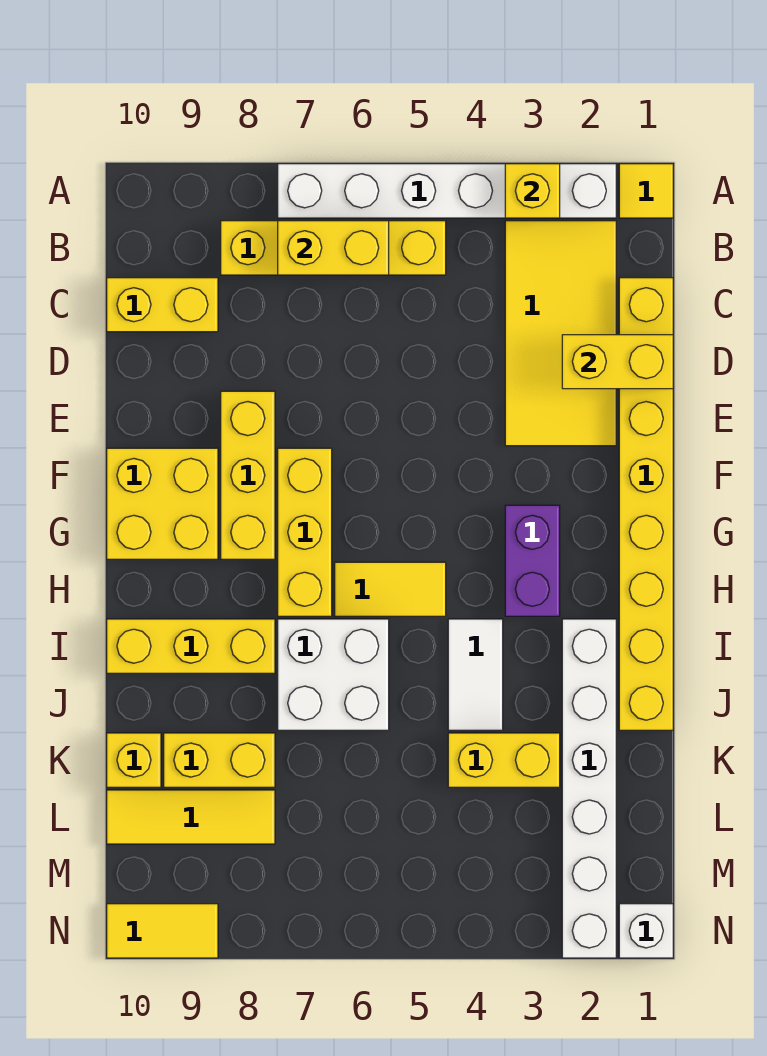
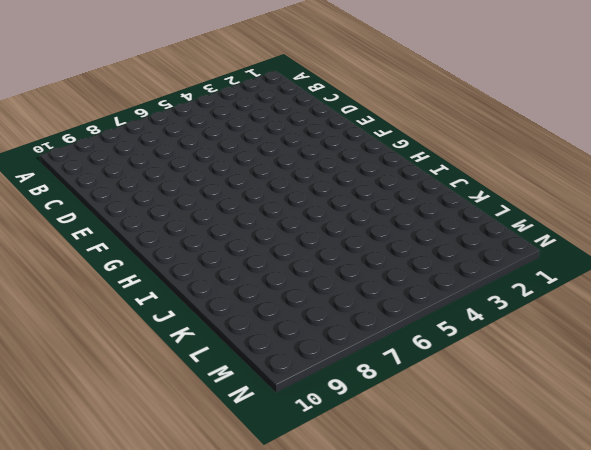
none -> yellow 1x1 tile [619,164,673,218]
none -> white 1x6 brick [278,164,616,218]
none -> yellow 2x4 tile [505,221,616,446]

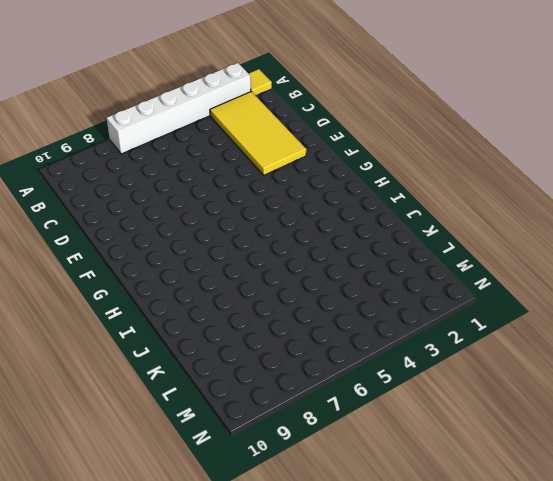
none -> yellow 1x4 brick [221,221,446,275]
none -> yellow 1x8 brick [619,278,673,730]
none -> yellow 1x2 brick [107,278,218,332]

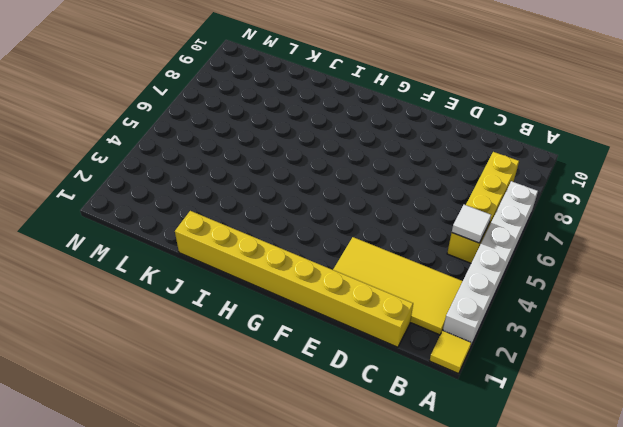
white 1x1 tile [452,205,491,243] -> none
none -> yellow 1x2 brick [107,278,218,332]
none -> yellow 1x3 brick [221,391,275,559]
none -> yellow 1x3 brick [278,448,332,616]

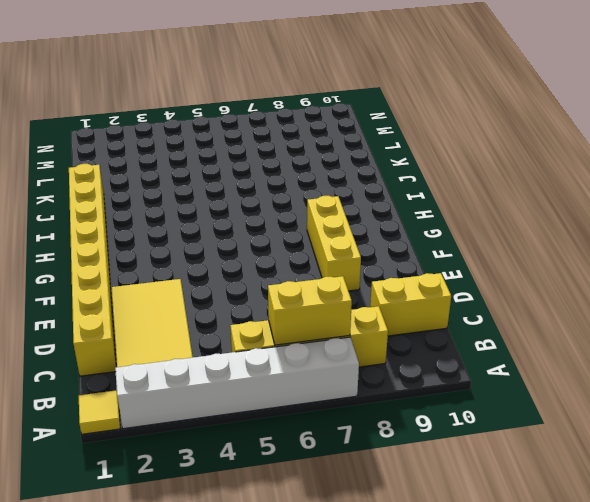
none -> yellow 1x3 brick [278,448,332,616]
none -> yellow 2x2 brick [107,448,218,559]
none -> purple 1x2 brick [505,505,560,616]

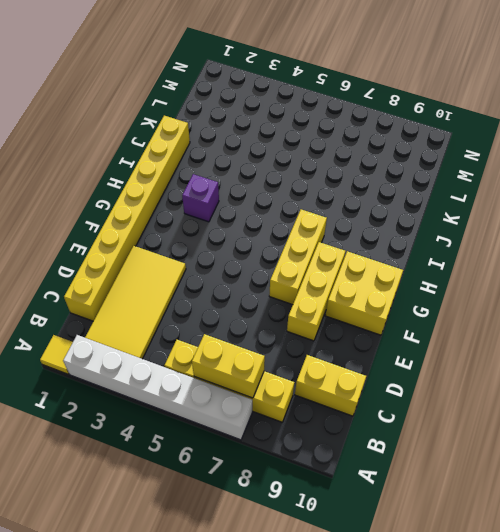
purple 1x1 brick [182,174,219,222] -> purple 1x2 brick [505,505,560,616]
none -> yellow 1x2 tile [335,562,446,616]
none -> white 1x6 brick [562,619,616,958]
none -> white 1x2 tile [448,619,503,730]

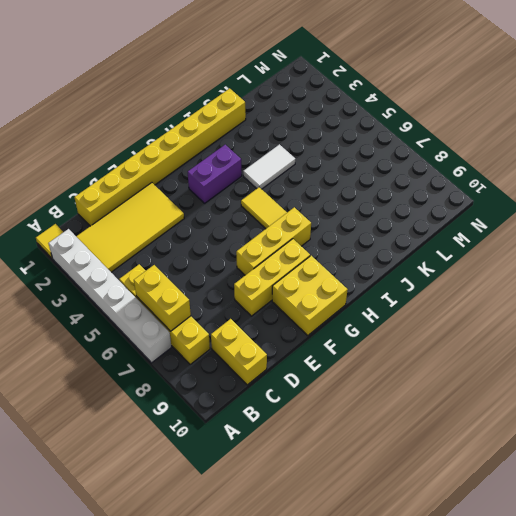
none -> white 1x6 brick [562,619,616,958]
none -> white 2x2 brick [278,619,389,730]
none -> yellow 1x3 brick [107,619,275,673]

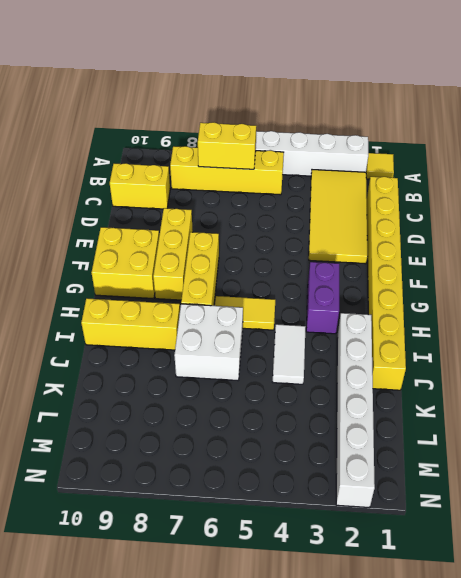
none -> yellow 1x2 brick [448,733,560,787]
none -> yellow 1x2 brick [164,733,275,787]
none -> yellow 1x1 brick [107,733,161,787]

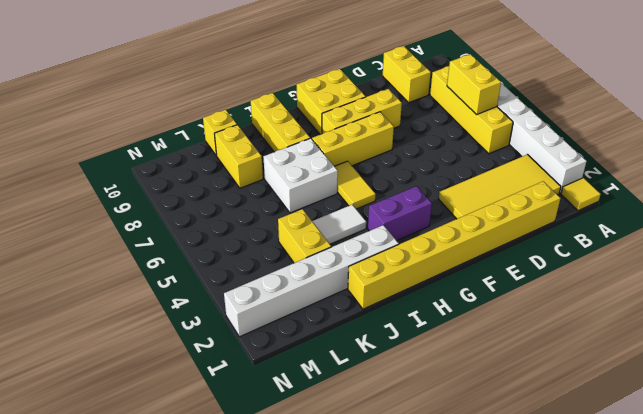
none -> yellow 1x3 tile [107,790,275,844]
none -> white 1x1 brick [619,904,673,958]
none -> yellow 1x2 tile [107,904,218,958]

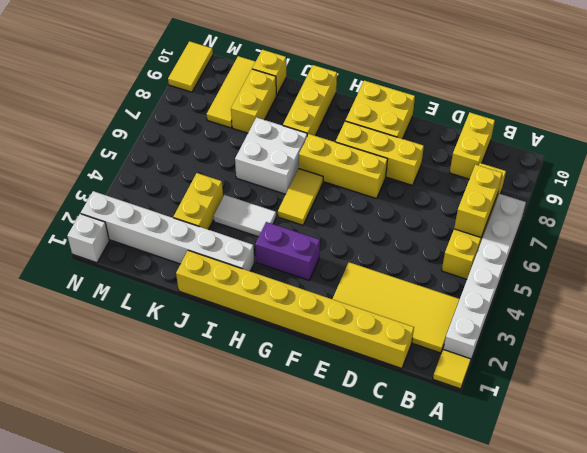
none -> yellow 1x1 brick [505,164,560,218]
none -> yellow 1x2 brick [562,335,673,389]

